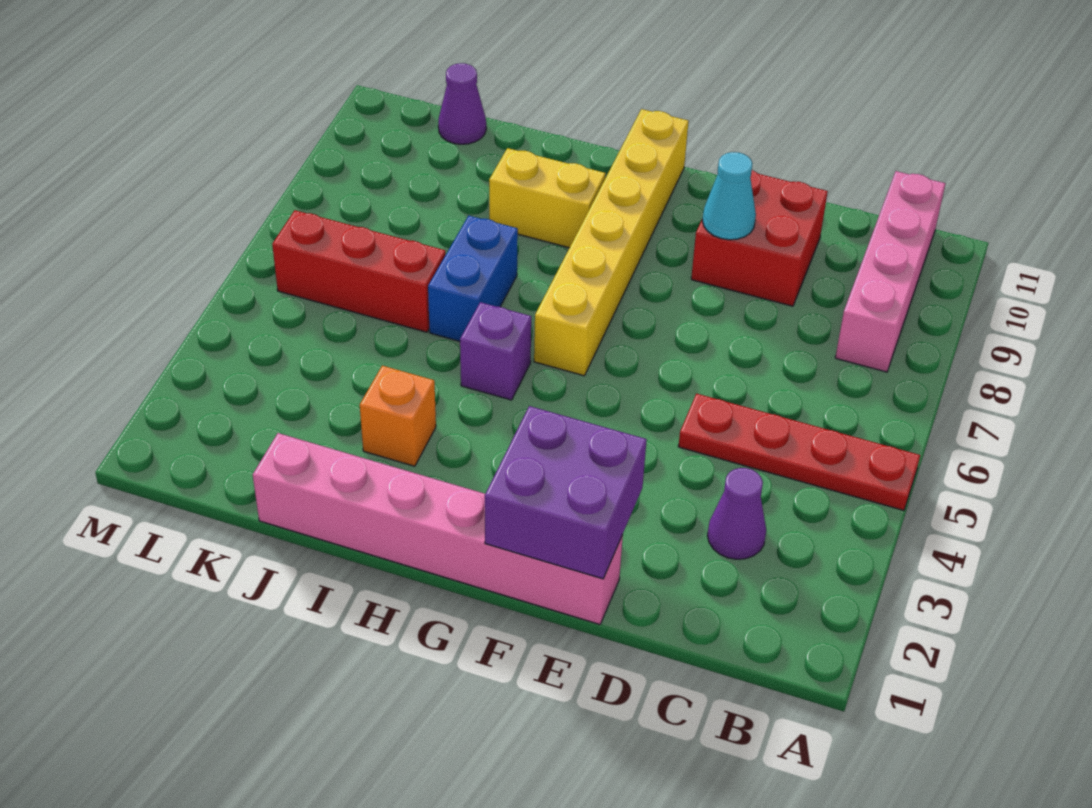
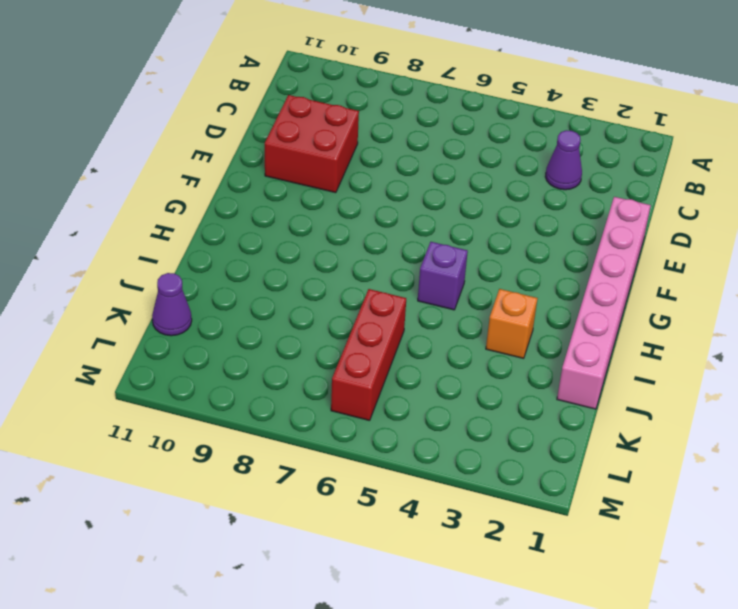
none -> red 1x4 plate [678,394,920,510]
none -> pink 1x4 brick [835,171,946,372]
none -> yellow 1x6 brick [534,109,689,376]

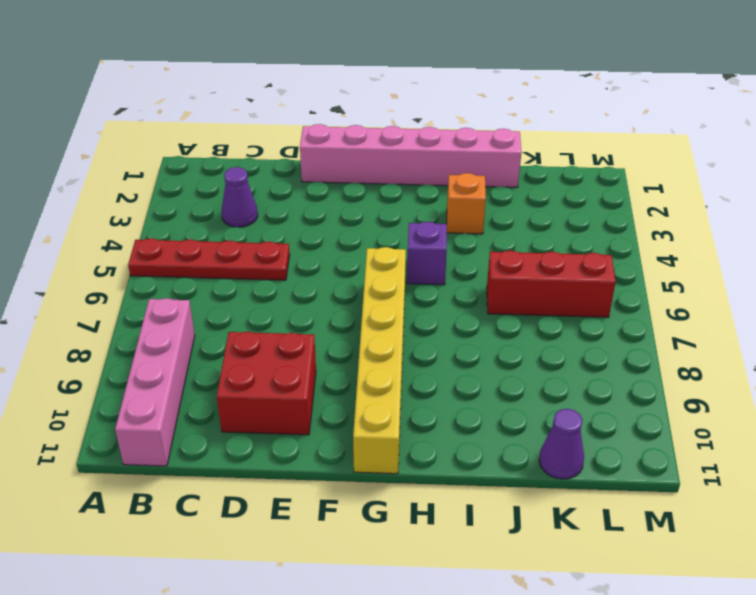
none -> yellow 1x2 brick [489,148,605,248]
none -> blue 1x2 brick [428,216,518,341]
none -> purple 2x2 brick [485,406,647,579]

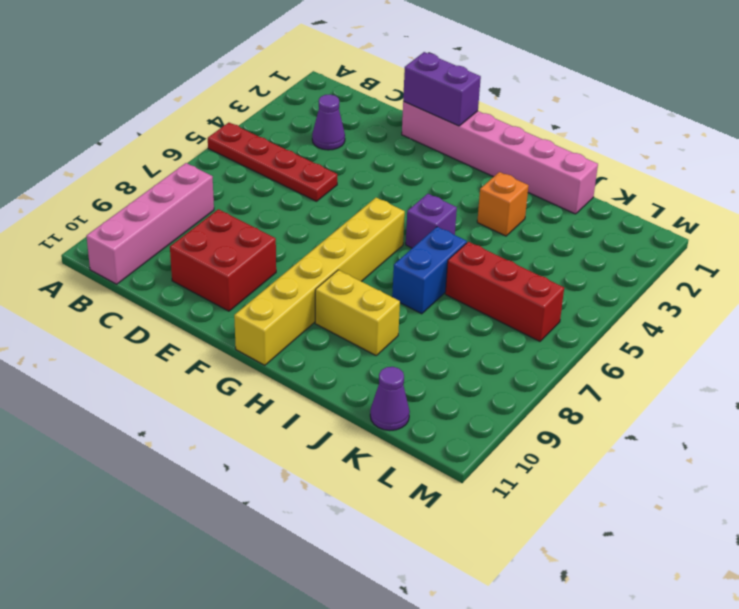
purple 1x2 brick [403,52,481,126] -> purple 2x2 brick [485,406,647,579]
none -> cyan 1x1 cone [703,152,756,240]

